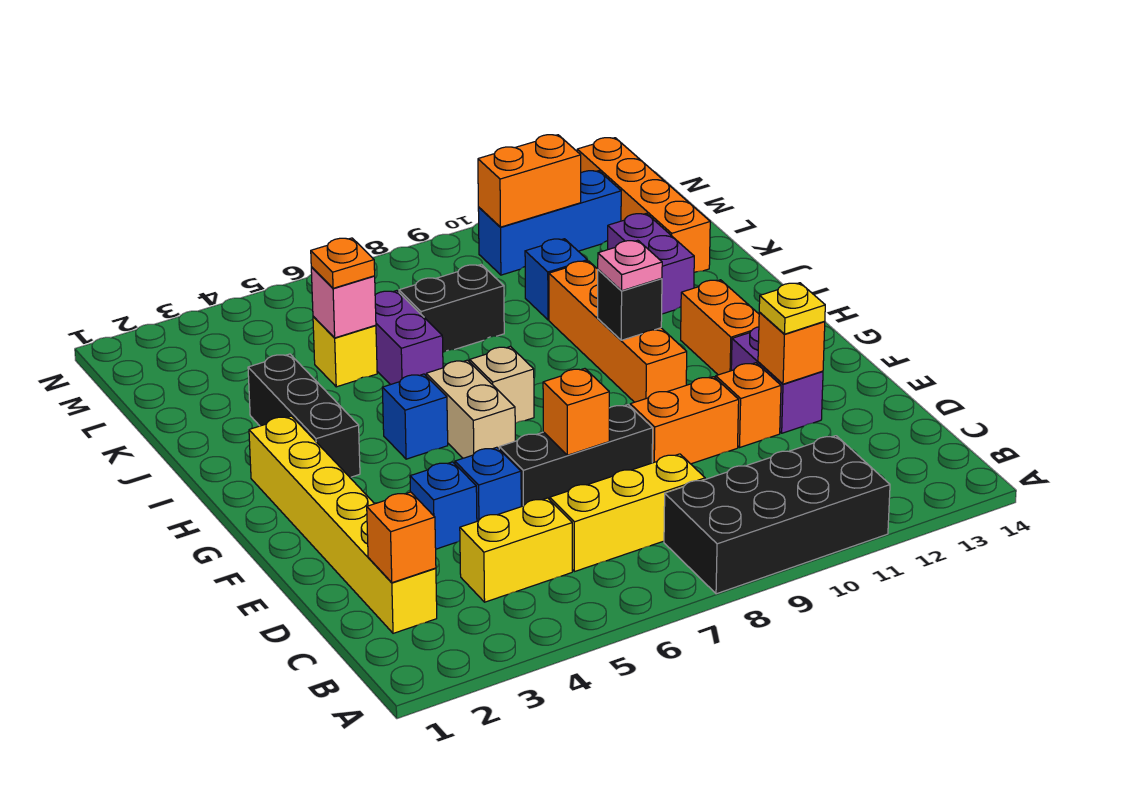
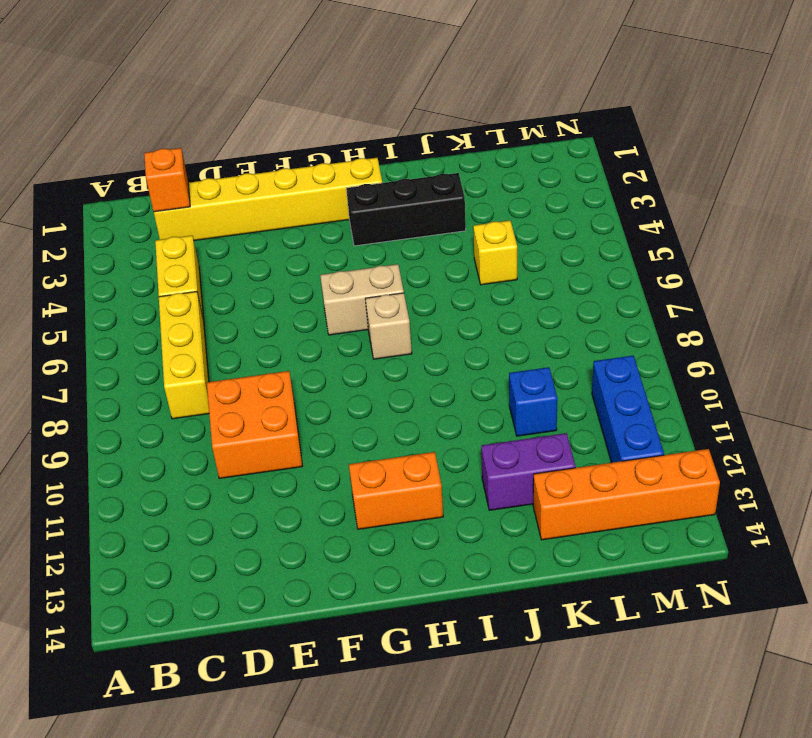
orange 2x2 brick [207,371,302,479] -> orange 1x2 brick [630,377,739,464]
none -> black 2x4 brick [664,436,890,594]
none -> blue 1x1 brick [410,462,477,549]
none -> blue 1x1 brick [455,447,521,521]
none -> black 1x3 brick [499,405,653,507]

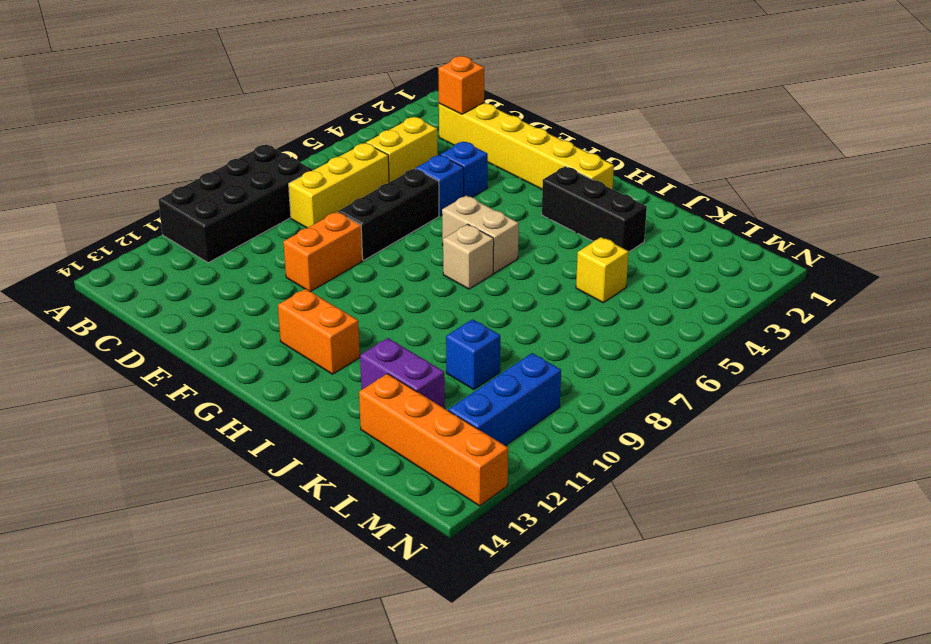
none -> orange 1x1 brick [716,363,781,447]
none -> purple 1x2 brick [731,327,823,433]
none -> orange 1x4 brick [549,261,687,402]
none -> blue 1x1 brick [382,374,448,459]

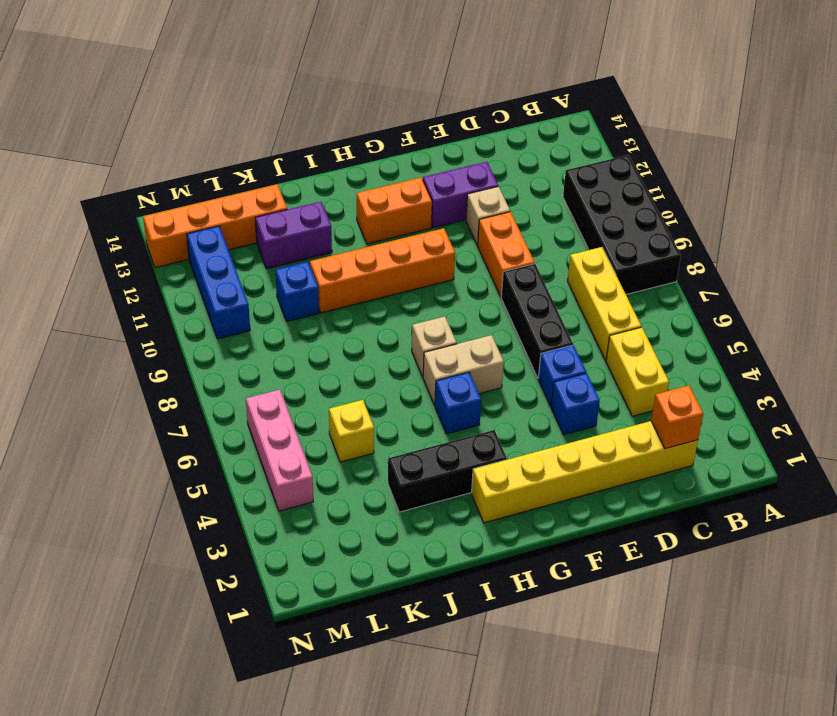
tan 1x1 brick [466,186,510,245] -> orange 1x1 brick [716,363,781,447]
pink 1x3 brick [246,390,313,511] -> none
none -> purple 1x2 brick [375,291,443,385]
none -> black 1x2 brick [399,264,504,352]
none -> orange 1x1 brick [543,369,609,455]
none -> orange 1x1 brick [758,312,825,384]

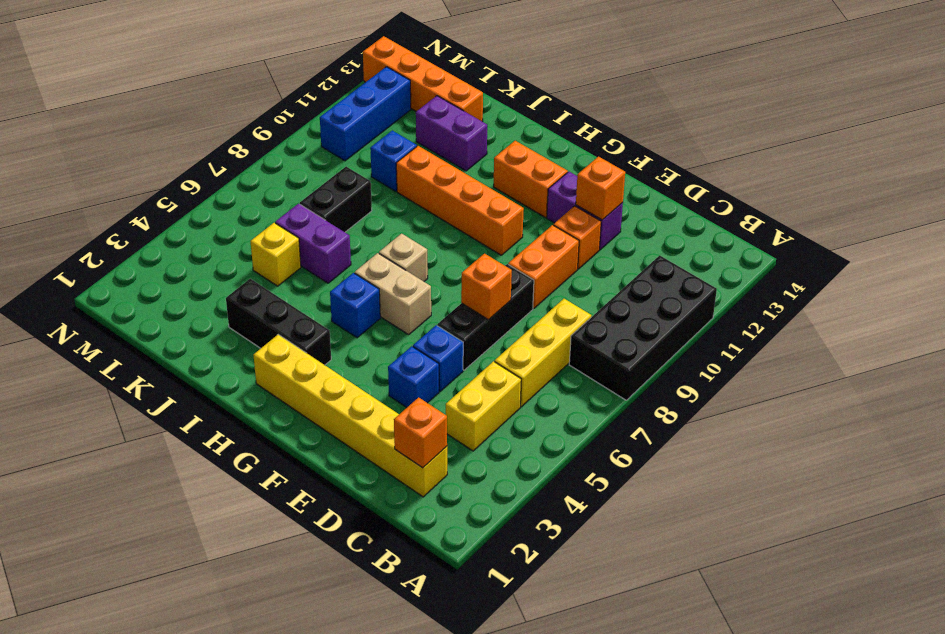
none -> black 1x1 brick [598,270,662,340]
none -> pink 1x1 brick [311,267,376,338]
none -> orange 1x2 brick [478,135,581,227]
none -> yellow 1x1 plate [759,283,825,334]

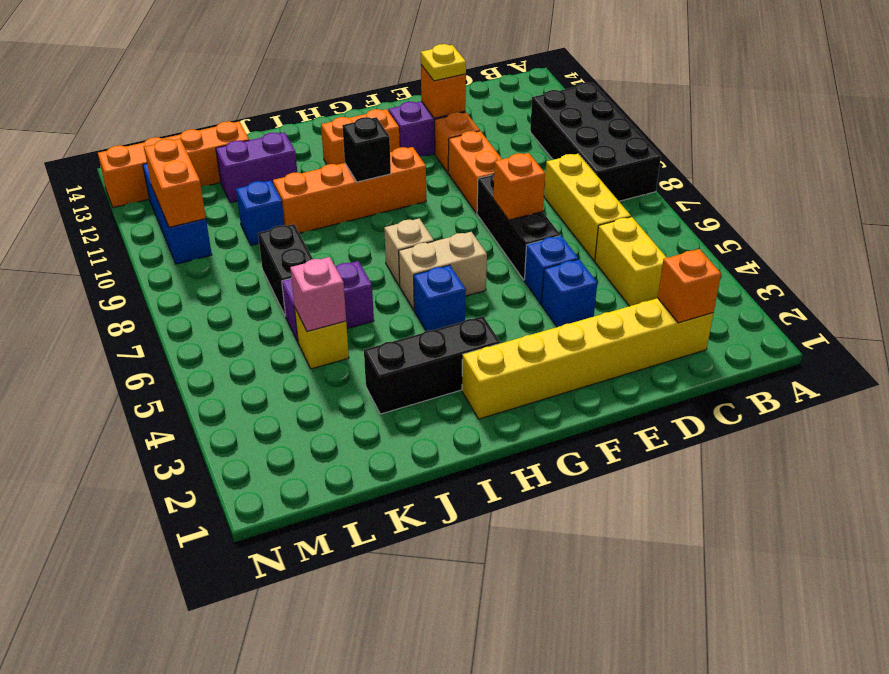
none -> pink 1x1 plate [598,240,662,291]
none -> orange 1x1 plate [311,238,375,288]

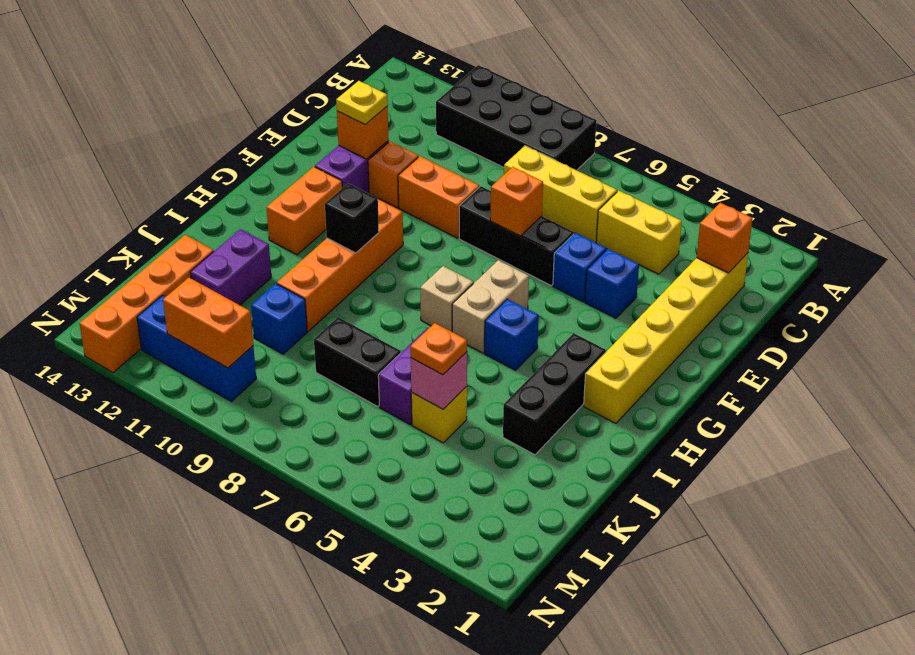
none -> pink 1x1 plate [598,240,662,291]

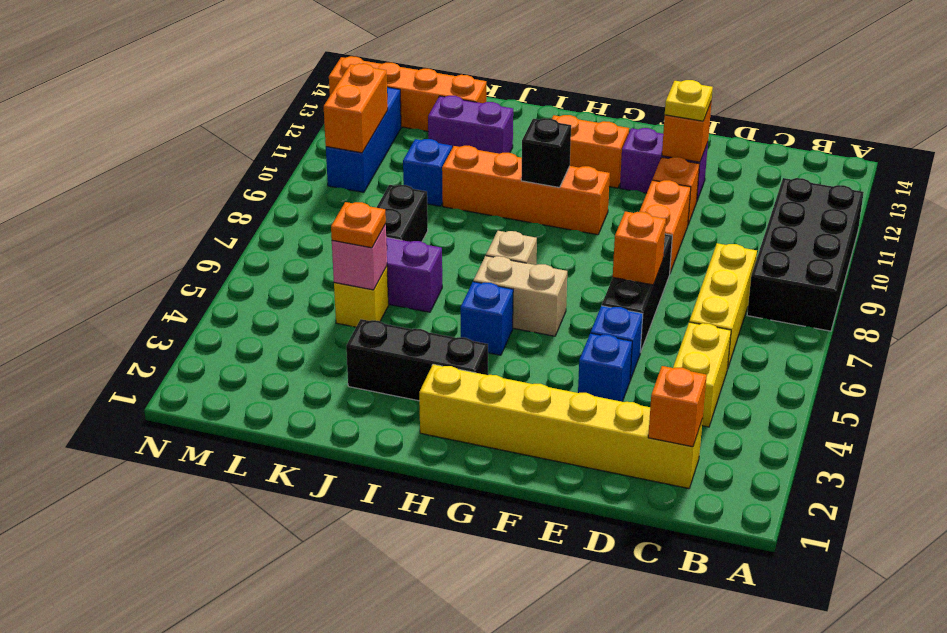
none -> pink 1x1 plate [598,240,662,291]

